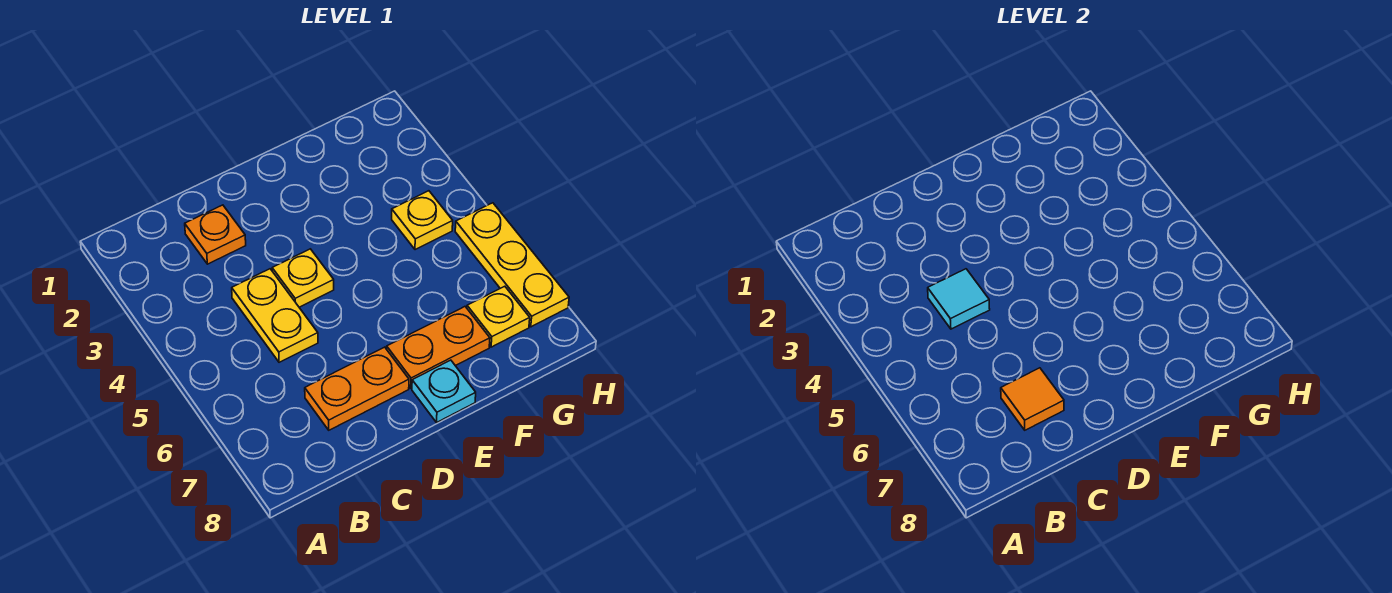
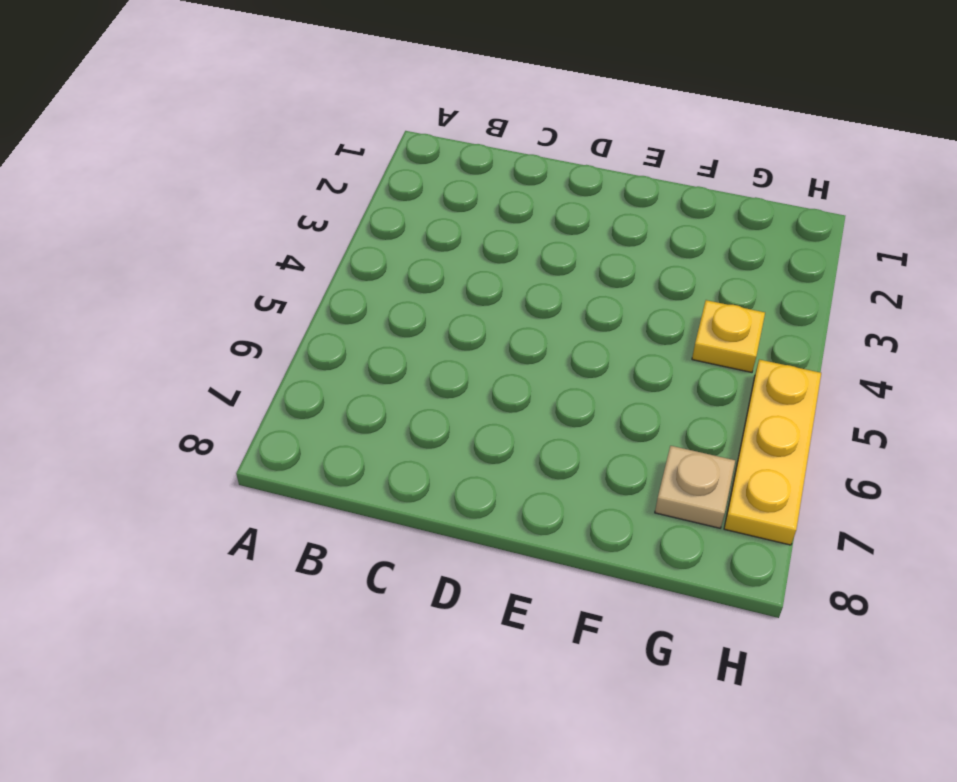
tan 1x1 plate [655,446,735,528] -> yellow 1x1 plate [467,286,530,347]
none -> orange 1x1 plate [185,205,246,264]
none -> yellow 1x2 plate [232,269,318,362]

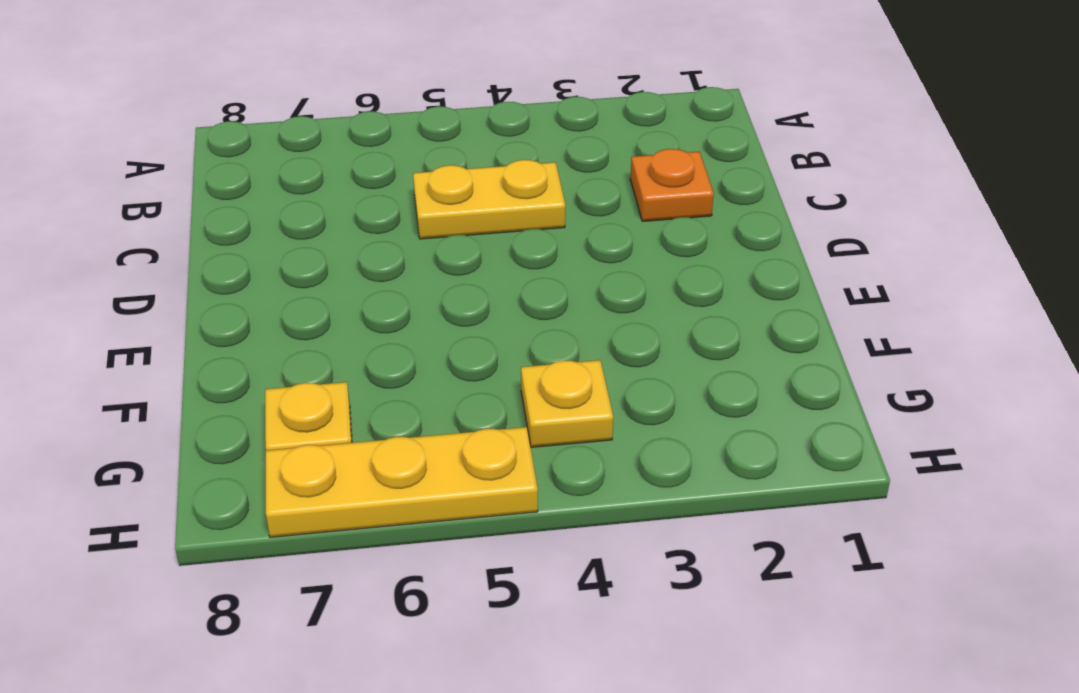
none -> orange 1x2 plate [305,347,409,430]
none -> yellow 1x1 plate [272,249,334,307]

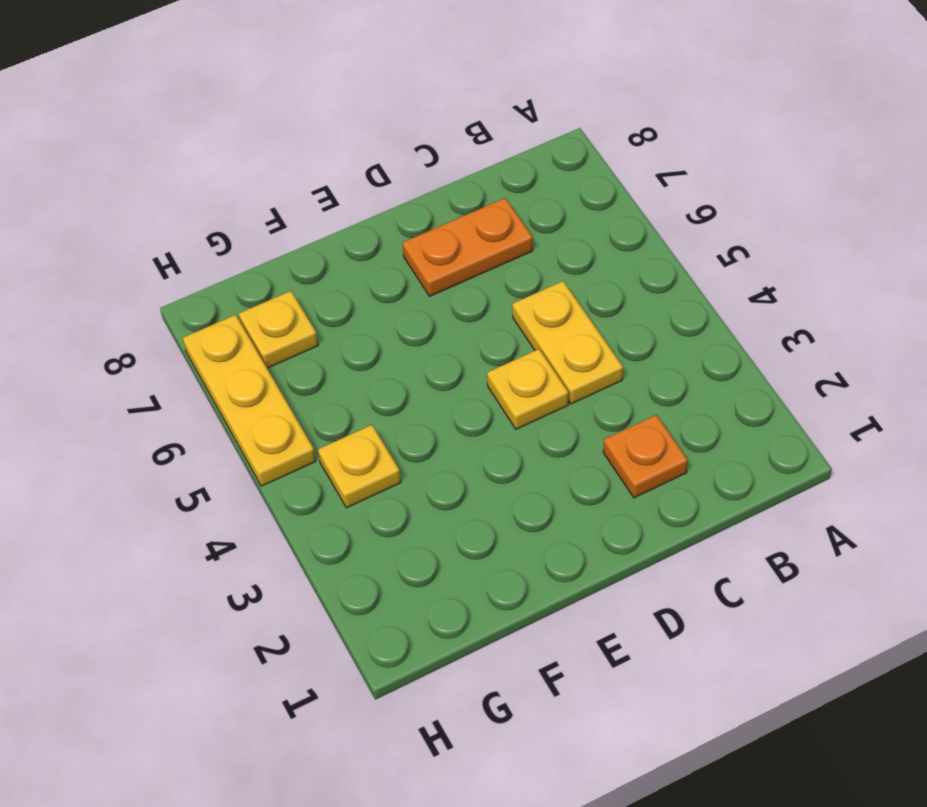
none -> orange 1x2 plate [387,307,490,388]
none -> cyan 1x1 plate [412,360,476,422]

